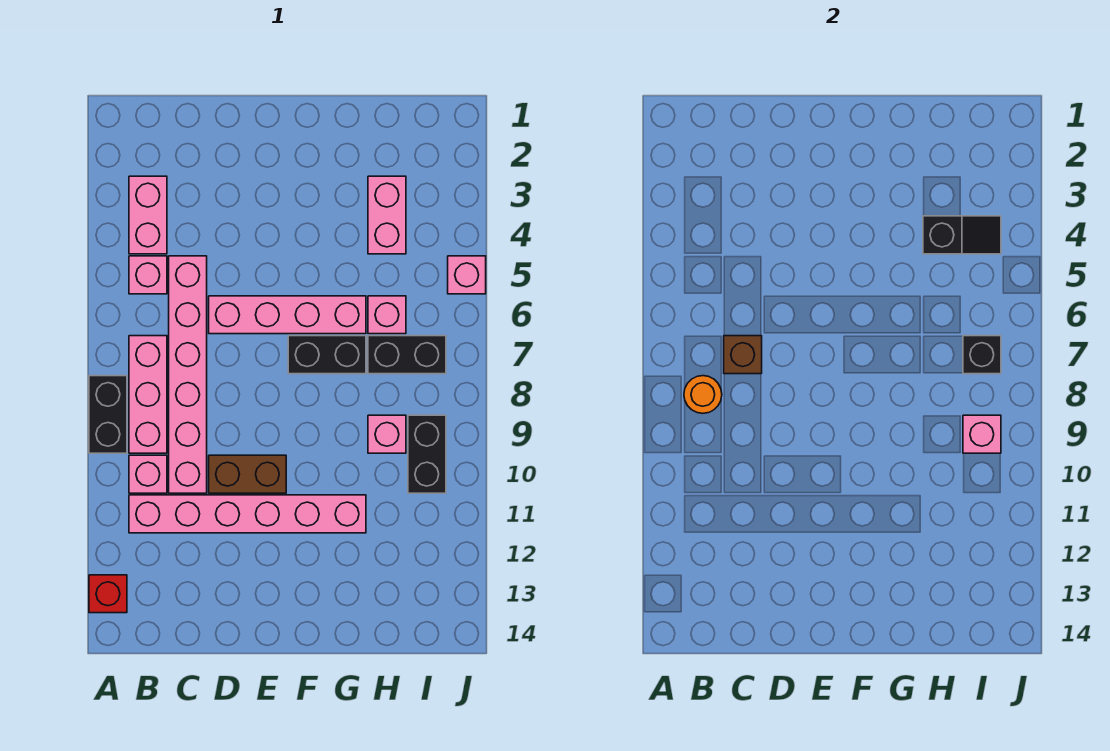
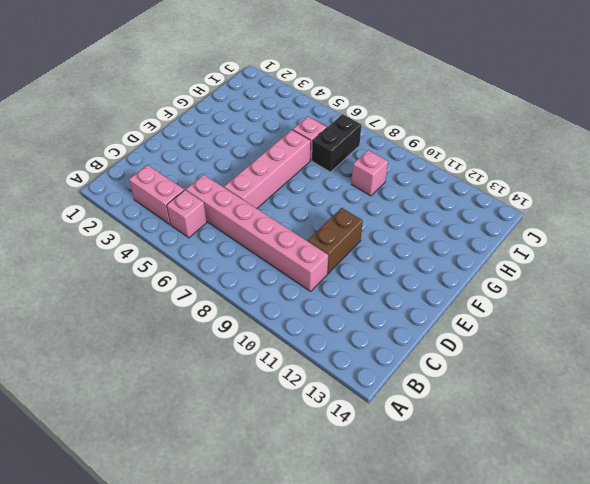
none -> black 1x2 brick [89,376,127,453]
none -> red 1x1 brick [89,575,127,613]
none -> pink 1x3 brick [129,336,167,453]

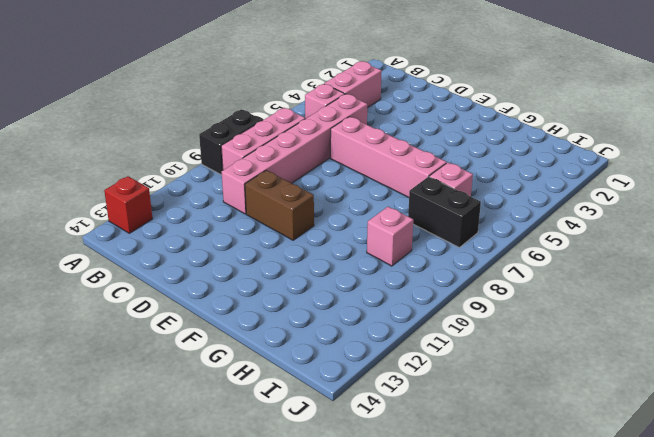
none -> pink 1x1 brick [129,455,167,493]
none -> pink 1x6 brick [129,495,366,533]
none -> black 1x2 brick [288,336,366,374]

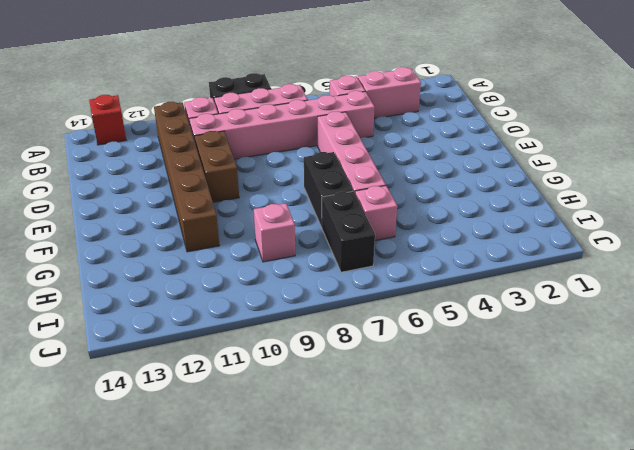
brown 1x6 brick [154,102,220,252] -> pink 1x6 brick [129,495,366,533]
none -> pink 1x2 brick [368,176,406,254]
none -> black 1x2 brick [408,415,446,493]
none -> pink 1x1 brick [448,256,486,294]

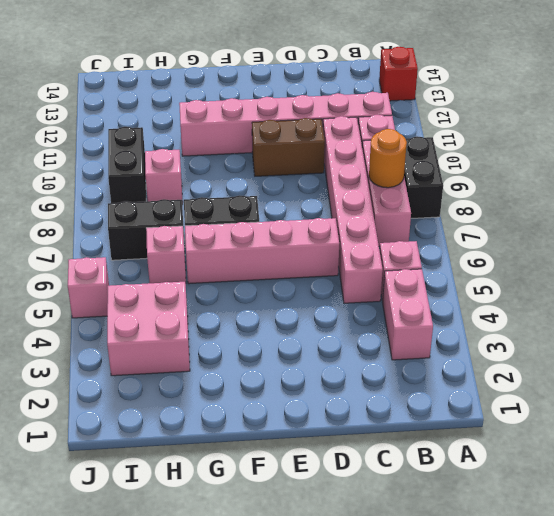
pink 2x2 brick [107,282,190,376] -> pink 1x2 brick [368,176,406,254]
none -> brown 1x1 brick [724,336,762,374]
none -> black 1x2 slope [923,216,1001,254]
none -> black 1x1 brick [963,336,1001,374]

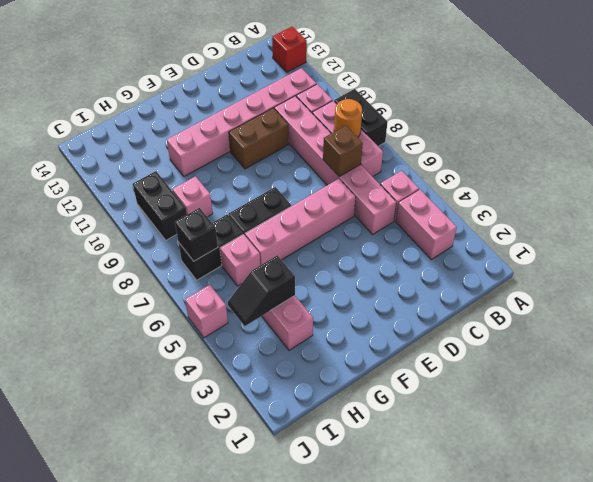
none -> pink 1x1 brick [963,415,1001,453]

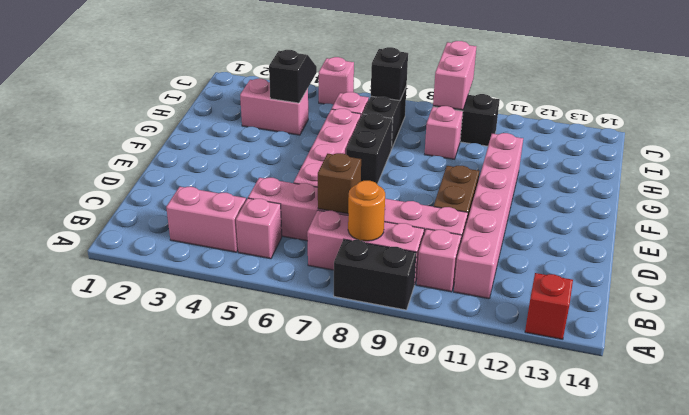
pink 1x2 brick [433,41,476,110] -> pink 1x1 brick [963,415,1001,453]

